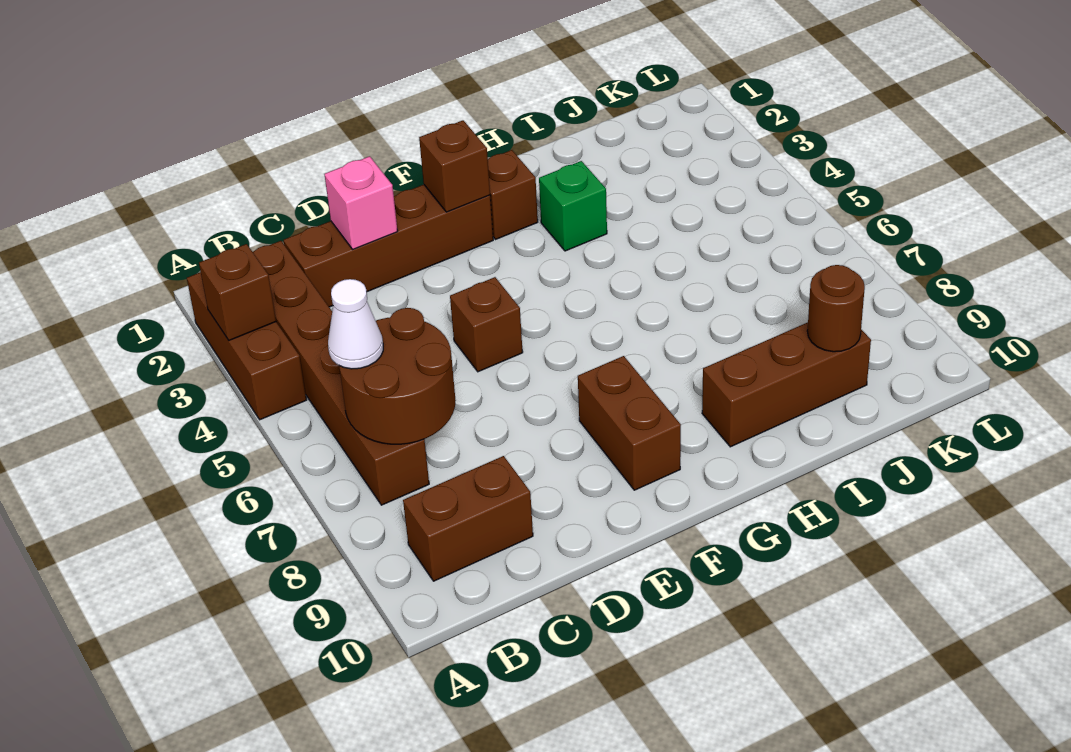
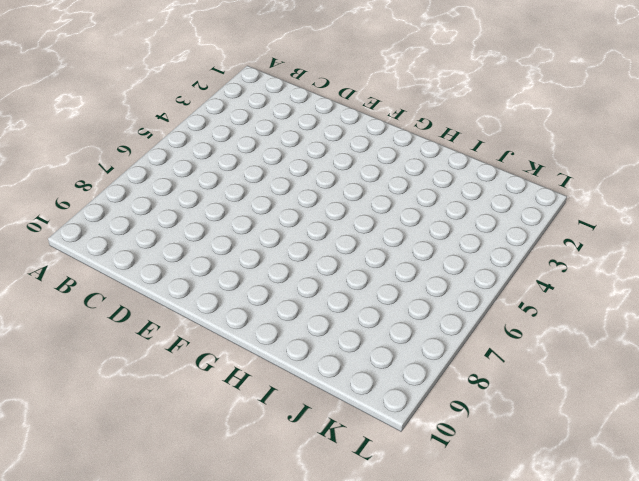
none -> brown 1x3 brick [187,272,306,420]
none -> brown 1x6 brick [253,241,429,505]
none -> brown 1x2 brick [403,456,533,581]

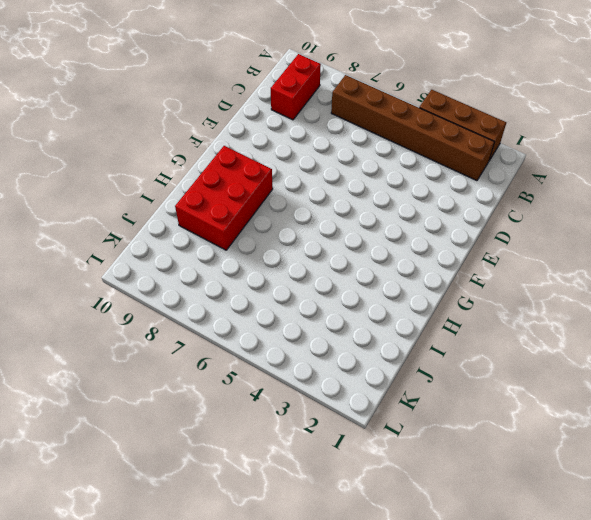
red 1x2 brick [271,54,321,120] -> brown 1x2 brick [403,456,533,581]
red 2x3 brick [175,146,273,250] -> brown 1x3 brick [702,322,871,447]
none -> brown 1x4 brick [284,185,493,307]
none -> brown 1x1 brick [450,277,523,372]
none -> brown 1x2 brick [578,356,681,490]

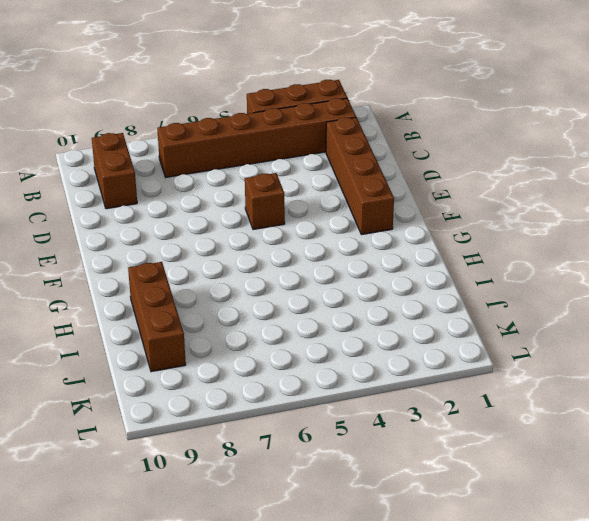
none -> brown 1x2 brick [578,356,681,490]
none -> brown 1x1 brick [488,150,538,240]
none -> green 1x1 brick [539,161,607,251]

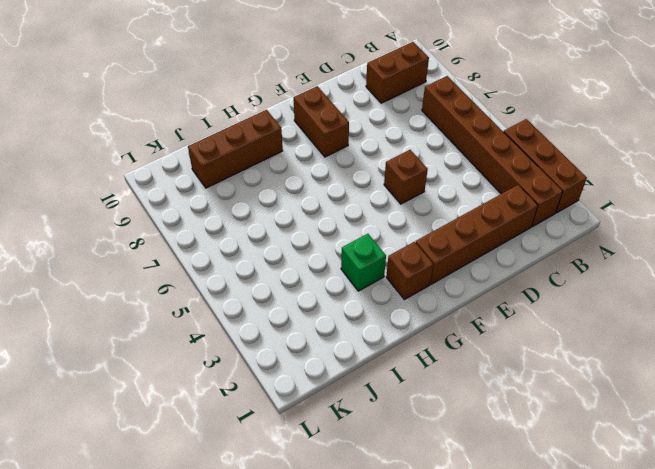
none -> brown 1x1 brick [199,244,276,340]
none -> brown 2x2 round brick [339,308,456,444]
none -> pink 1x1 brick [324,156,398,249]

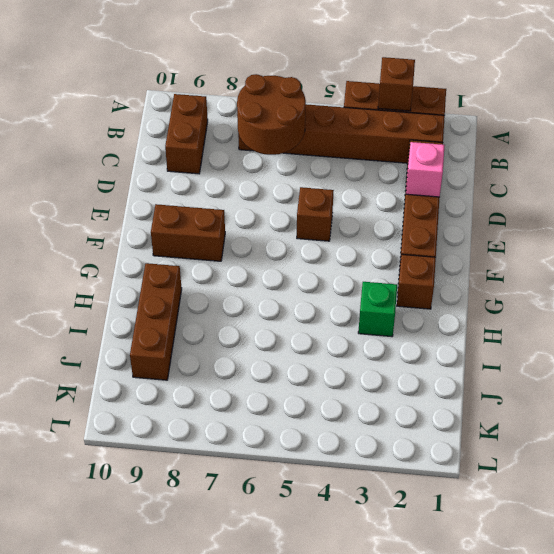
none -> brown 1x1 brick [419,120,490,212]
none -> brown 1x1 round brick [807,265,865,352]
none -> white 1x1 cone [328,279,383,369]

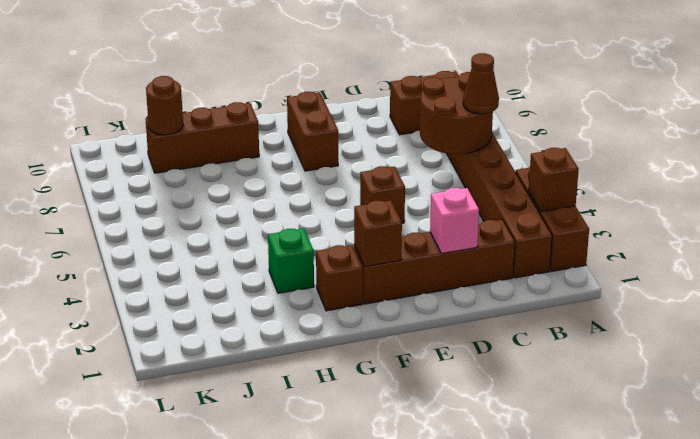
brown 1x1 cone [463,53,499,114] -> white 1x1 cone [328,279,383,369]

